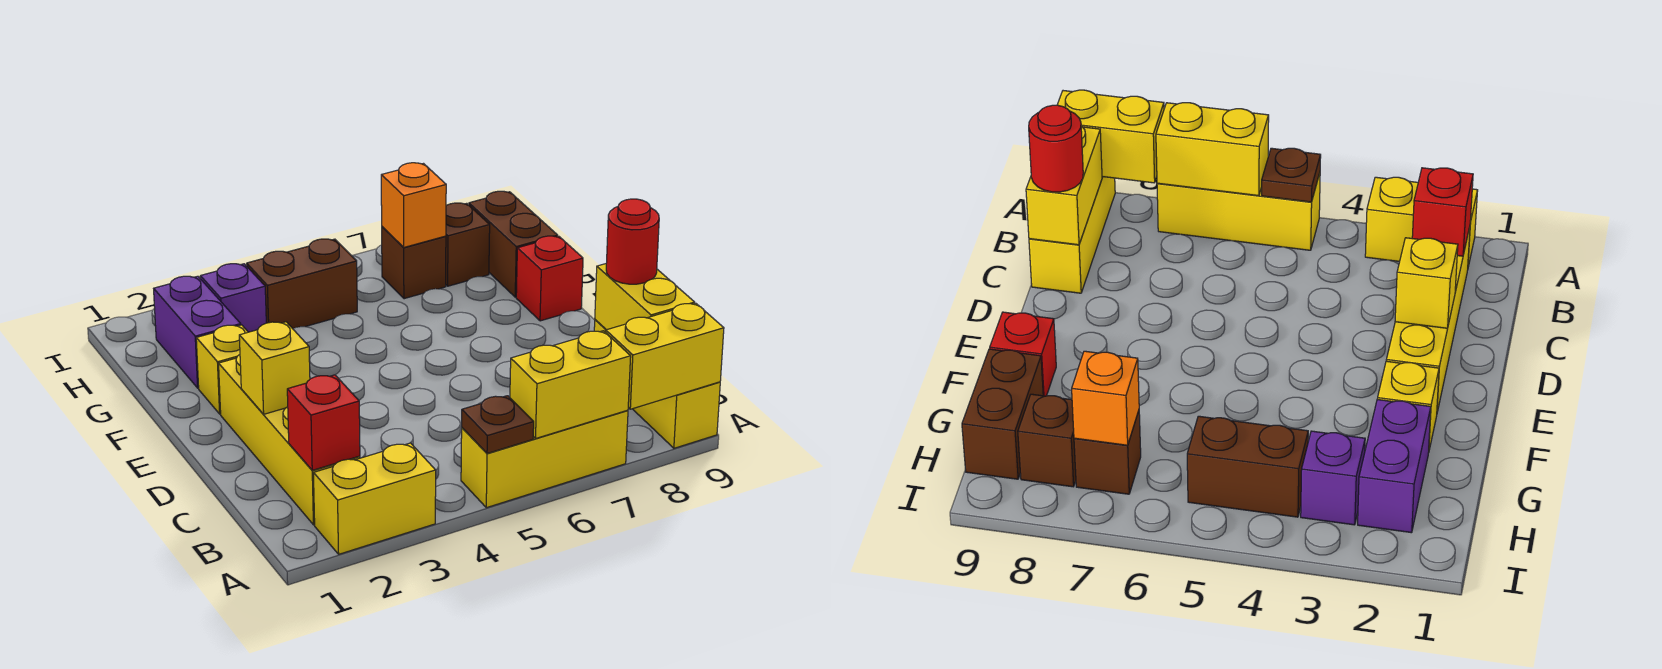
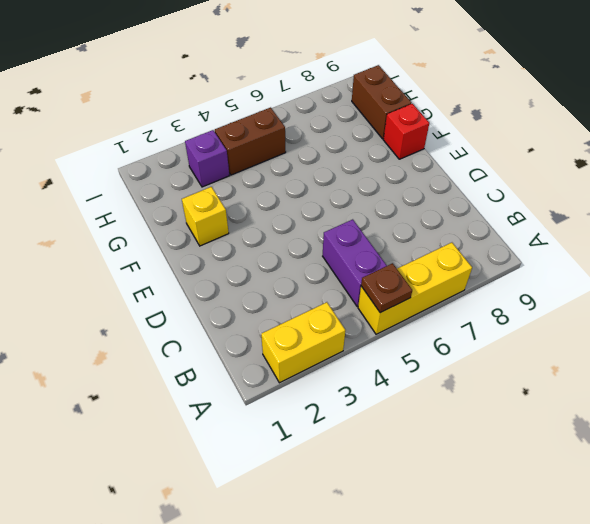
purple 1x2 brick [323,219,387,307] -> purple 1x2 brick moved to [154,276,241,388]
none -> yellow 1x3 brick [594,320,720,448]
none -> yellow 1x4 brick [219,355,360,525]
none -> brown 1x1 brick [382,227,446,299]

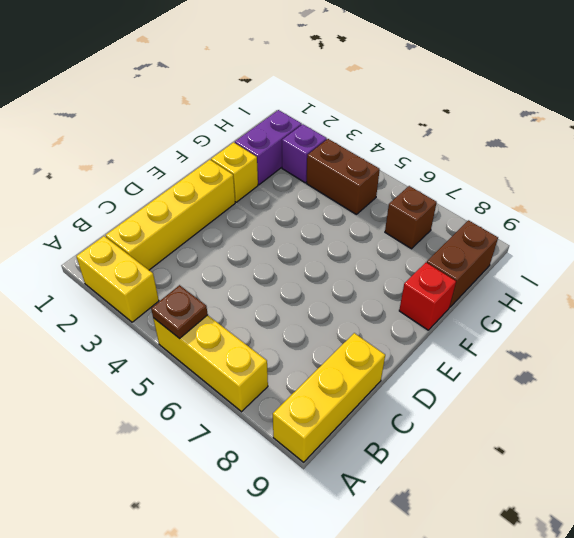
none -> brown 1x1 brick [446,203,490,286]
none -> yellow 1x2 brick [510,331,631,438]
none -> yellow 1x2 brick [606,304,724,409]

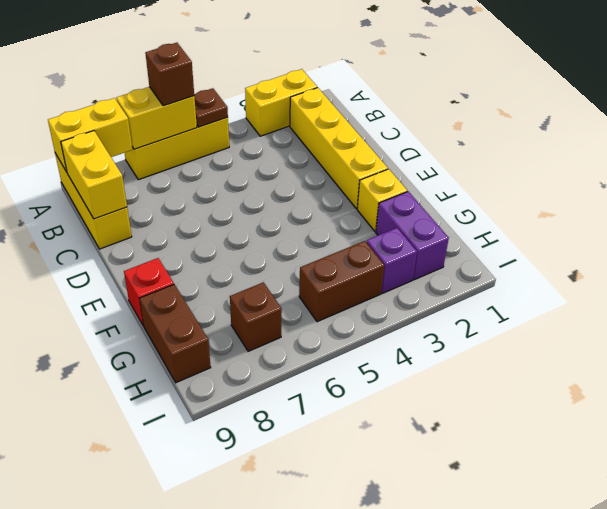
brown 1x1 brick [145,43,194,106] -> brown 1x1 brick moved to [446,203,490,286]
none -> red 1x1 brick [287,375,360,470]
none -> yellow 1x1 brick [239,322,310,414]
none -> orange 1x1 brick [381,163,446,247]

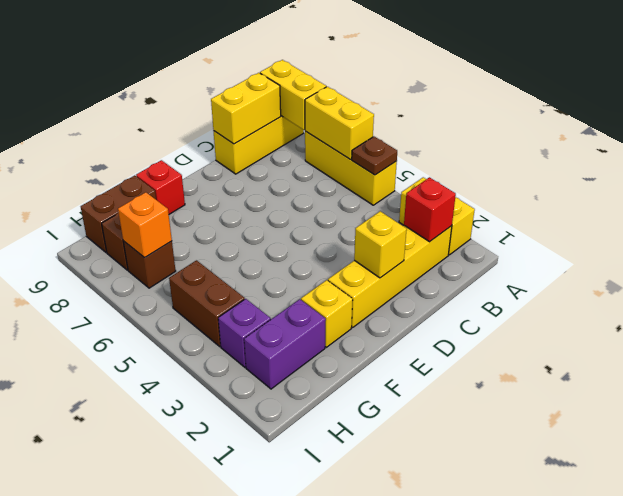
none -> red 1x1 round brick [606,199,659,284]

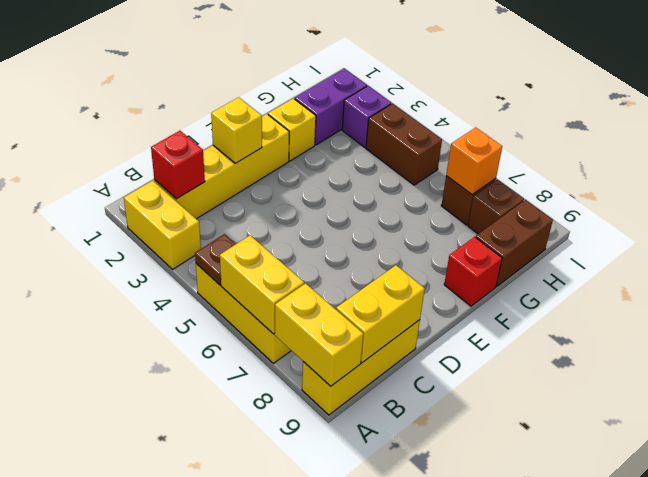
none -> red 1x1 round brick [606,199,659,284]

